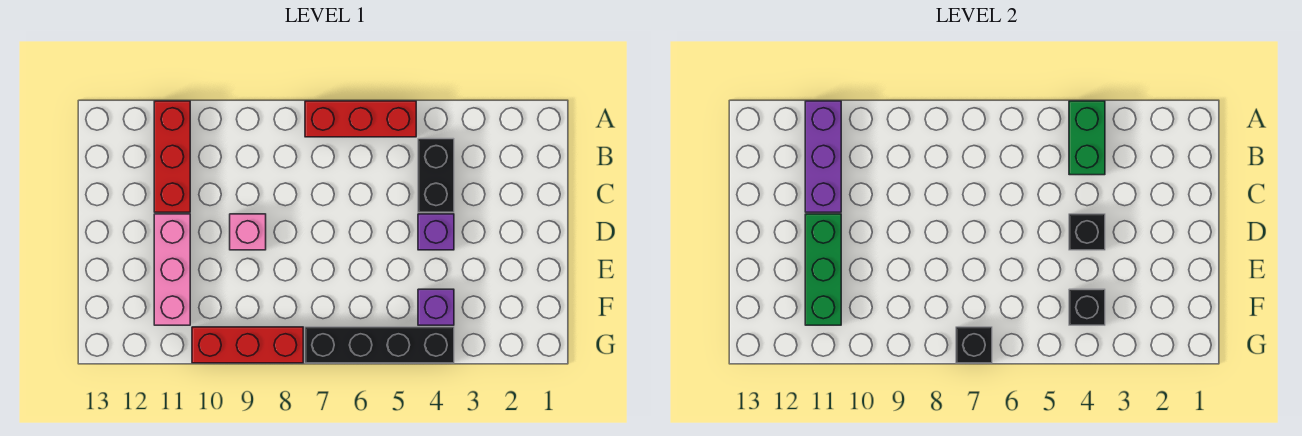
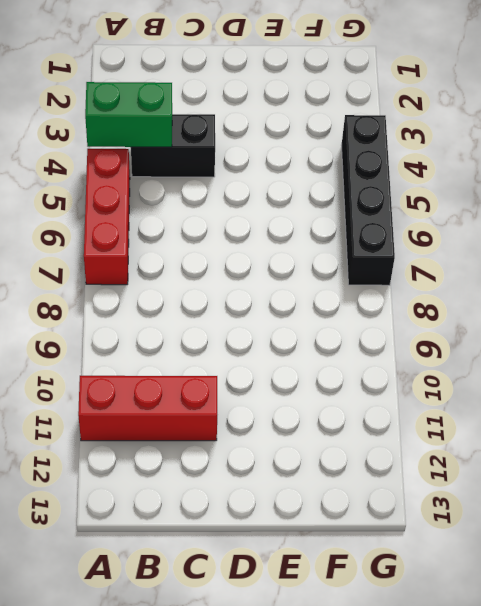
none -> purple 1x1 brick [418,214,454,250]
none -> pink 1x1 brick [230,214,266,250]
none -> pink 1x3 brick [154,214,190,325]

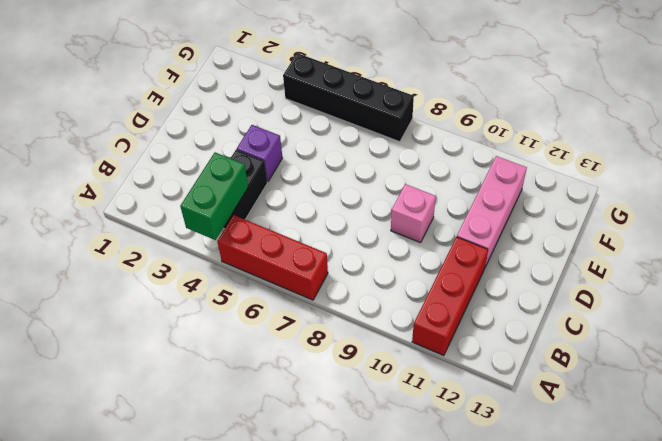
none -> purple 1x1 brick [418,289,454,325]
none -> red 1x3 brick [192,327,303,363]
none -> purple 1x3 brick [805,101,841,212]

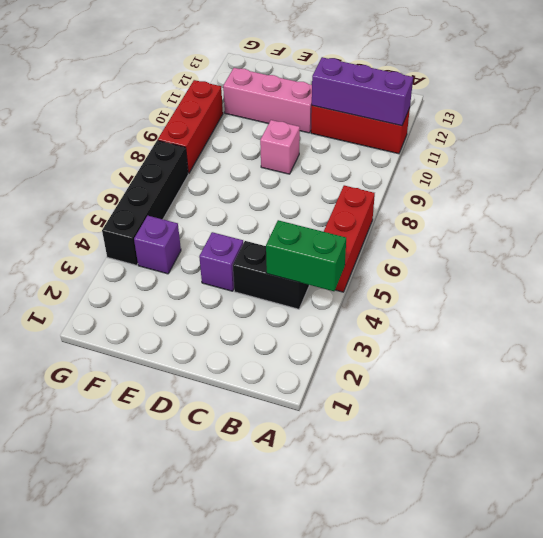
none -> black 1x1 brick [1069,214,1105,250]
none -> green 1x3 brick [805,214,841,325]
none -> black 1x1 brick [1069,289,1105,325]

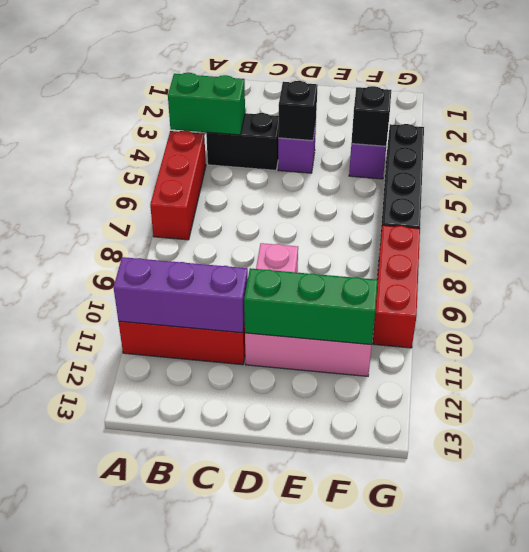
none -> black 1x1 brick [956,327,992,363]

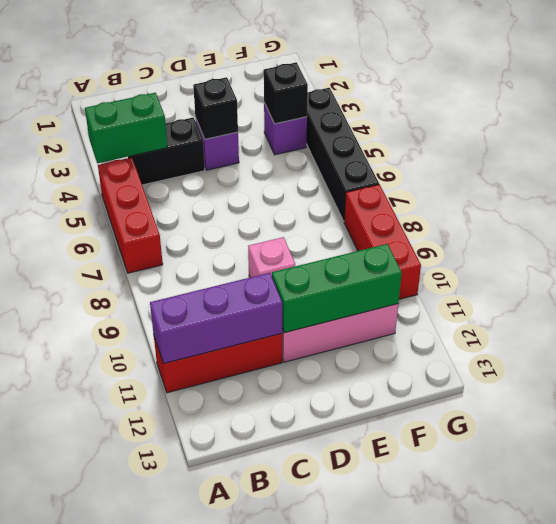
none -> black 1x1 brick [956,327,992,363]

